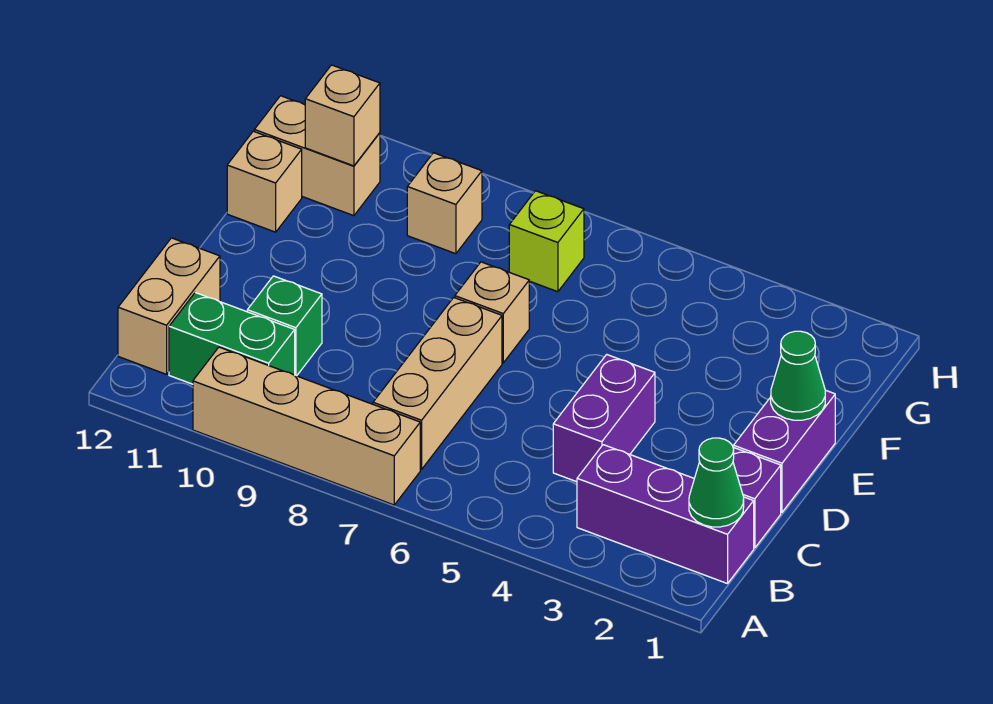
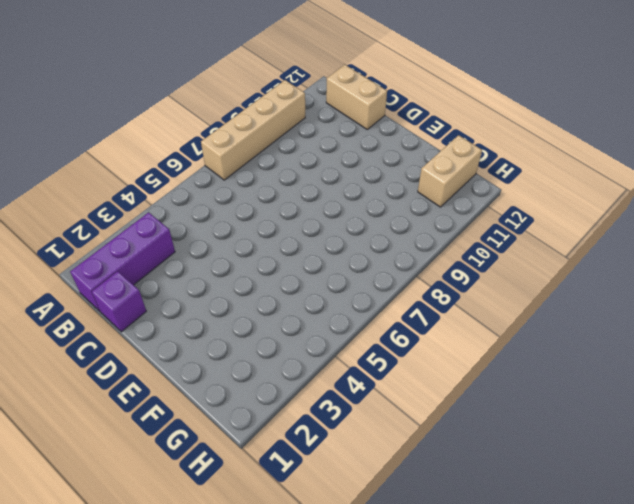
none -> tan 1x3 brick [373,298,502,469]
none -> green 1x2 brick [169,293,295,384]
none -> purple 1x2 brick [553,355,655,482]

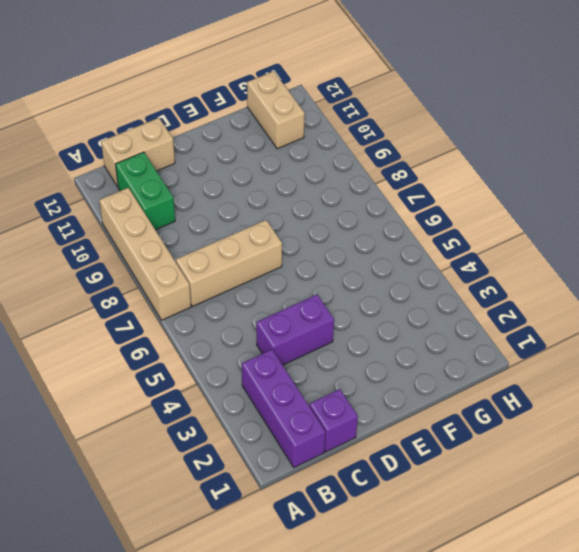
none -> green 1x1 brick [247,276,322,376]
none -> purple 1x2 brick [734,390,835,512]
none -> tan 1x1 brick [455,262,529,363]

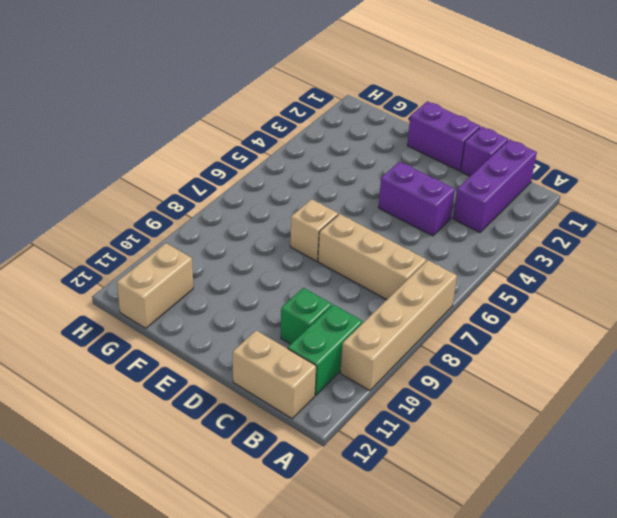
none -> tan 1x1 brick [227,131,302,232]
none -> lime 1x1 brick [509,191,584,292]
none -> tan 1x1 brick [407,153,482,254]

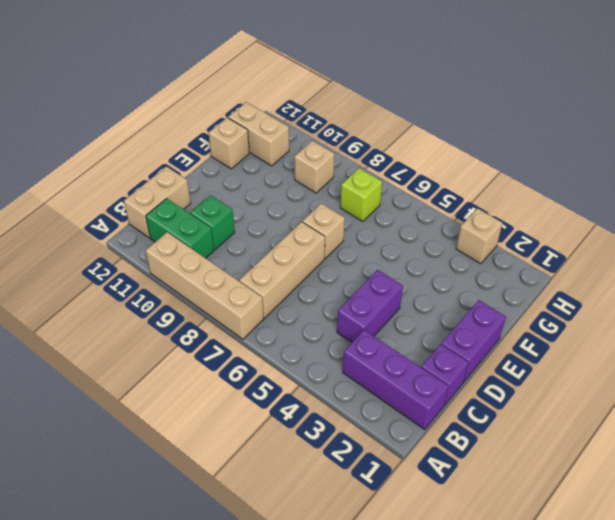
tan 1x1 brick [456,208,503,264] -> tan 1x1 brick moved to [305,65,380,166]
none -> green 1x1 cone [689,438,744,527]
none -> green 1x1 cone [771,331,825,420]

